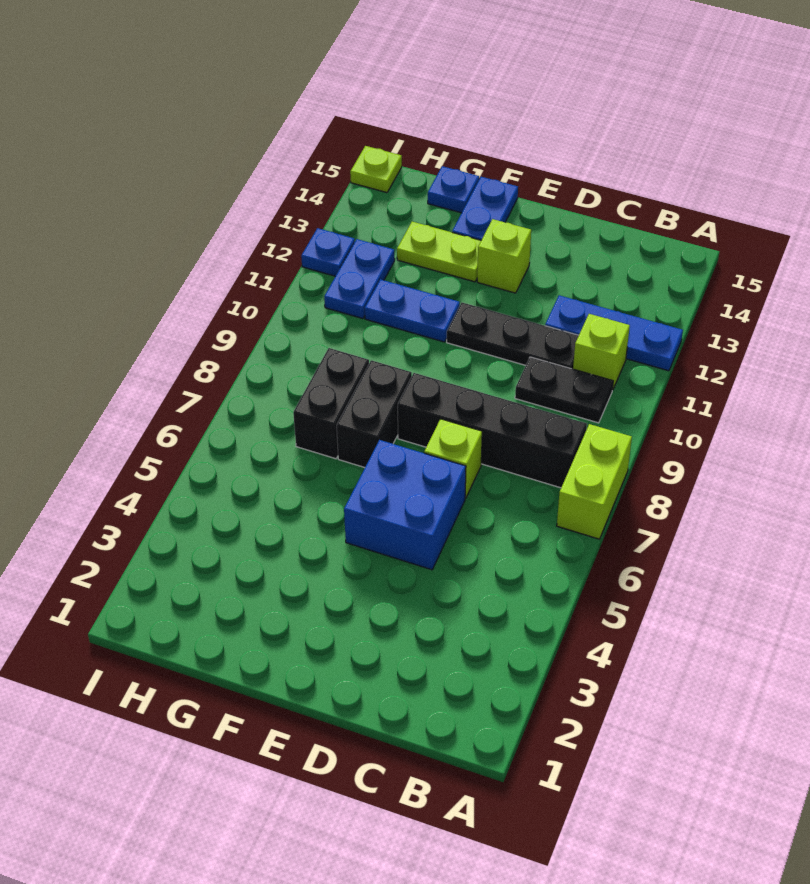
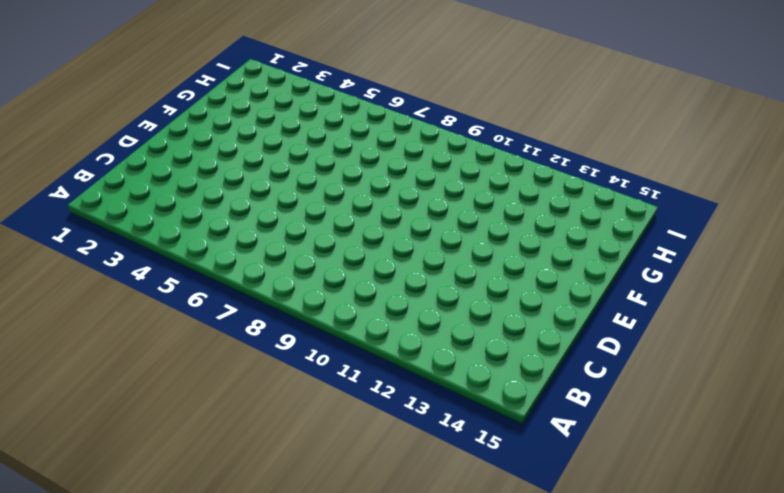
none -> lime 1x2 brick [557,424,632,539]
none -> blue 1x3 plate [545,295,683,371]
none -> black 1x4 brick [398,373,587,488]

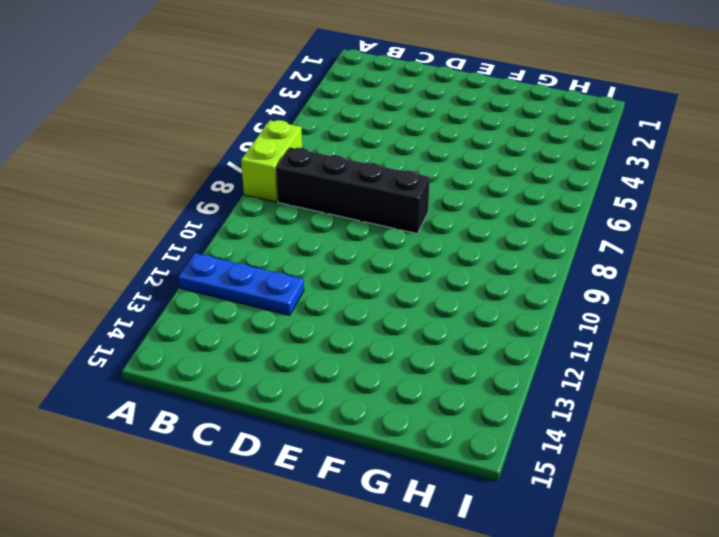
none -> black 1x2 plate [515,357,613,423]
none -> lime 1x1 brick [573,314,630,390]
none -> black 1x3 plate [447,303,579,369]

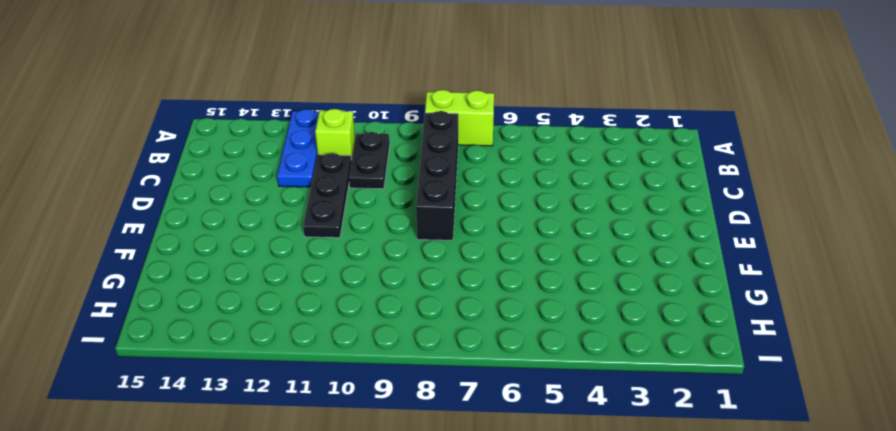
none -> blue 2x2 brick [344,440,466,570]
none -> lime 1x1 brick [424,419,482,498]
none -> lime 1x1 brick [477,219,531,293]

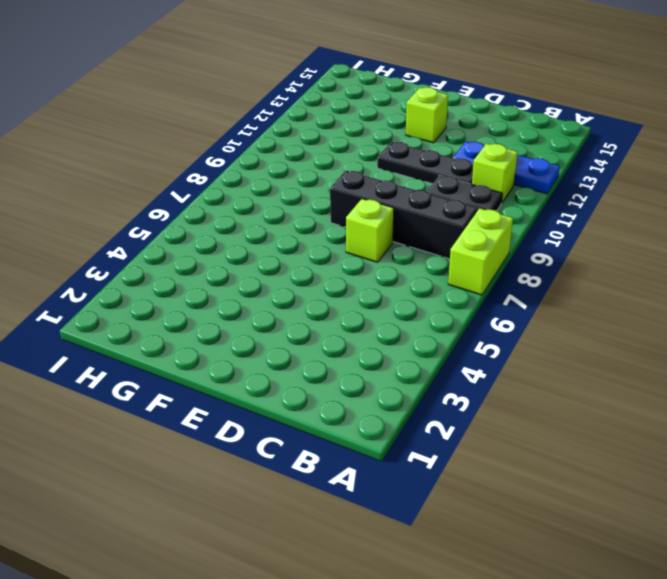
none -> blue 2x2 brick [344,440,466,570]
none -> black 1x2 brick [337,360,412,468]
none -> blue 1x2 plate [365,279,460,342]

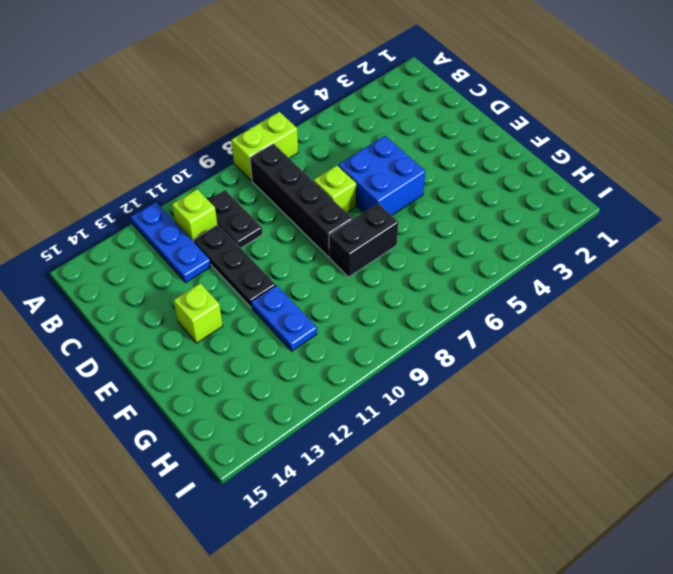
none -> lime 1x2 plate [397,222,481,282]
none -> blue 1x2 plate [452,177,518,240]
none -> black 1x2 brick [293,348,369,459]

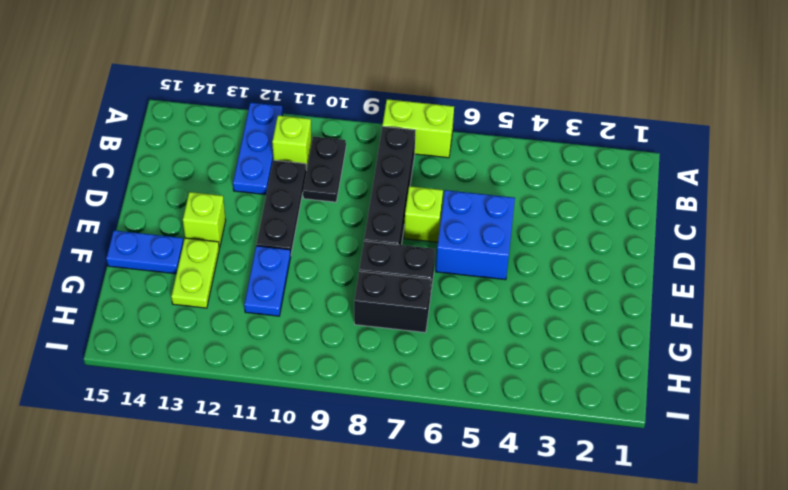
none -> blue 1x1 plate [428,166,479,213]
none -> blue 1x2 plate [324,239,395,319]
none -> blue 1x1 plate [301,228,355,276]

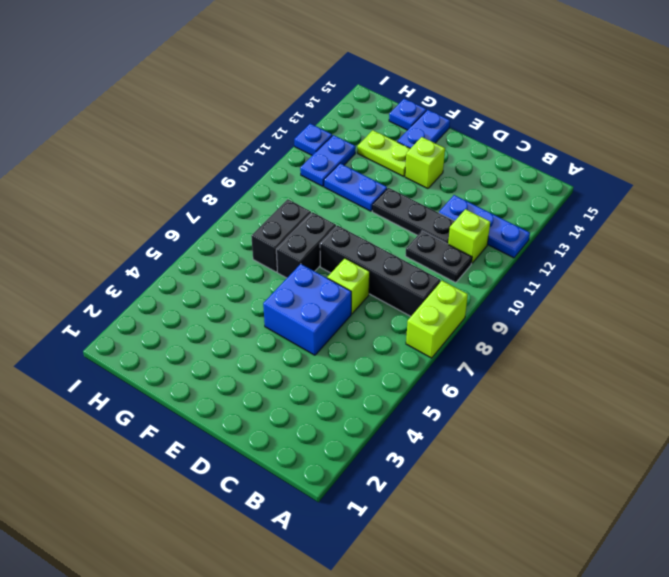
none -> lime 1x1 plate [350,146,402,193]

